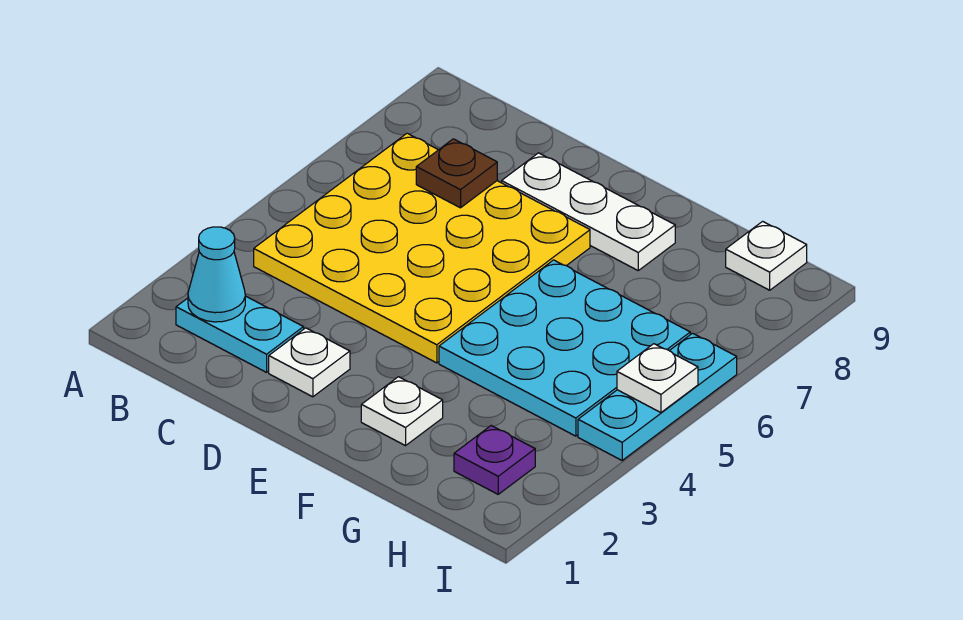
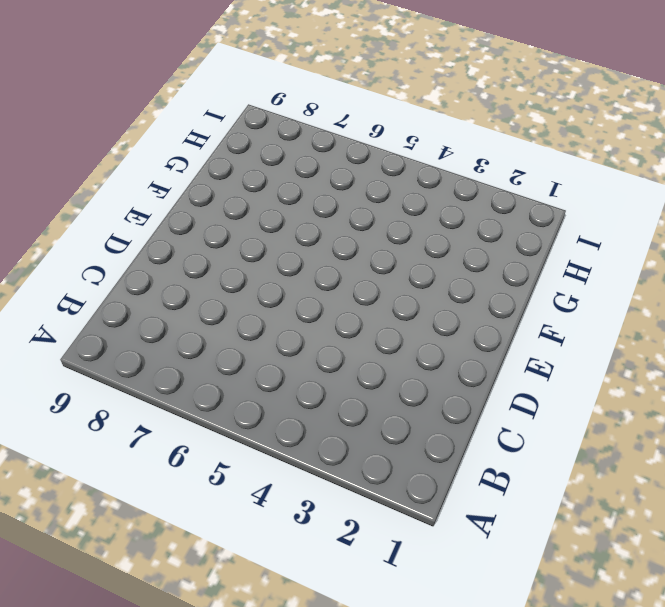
none -> cyan 1x2 plate [176,296,304,372]
none -> yellow 4x4 plate [254,133,590,363]
none -> white 1x1 plate [269,328,350,397]

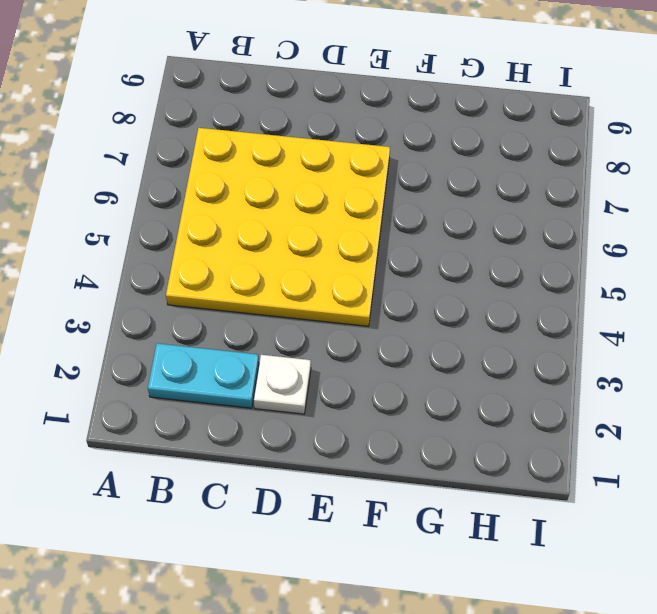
none -> white 1x3 plate [502,153,675,270]
none -> white 1x1 plate [361,377,443,446]
none -> cyan 3x3 plate [439,260,690,436]

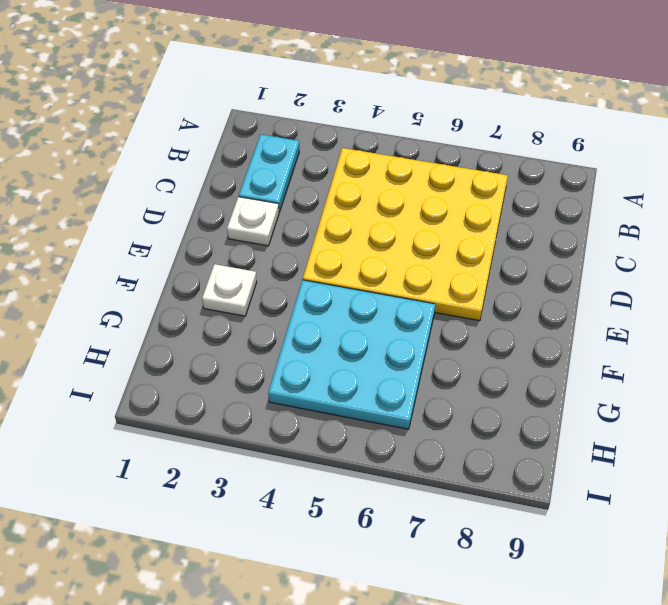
none -> white 1x3 plate [502,153,675,270]
none -> purple 1x1 plate [454,426,535,494]
none -> white 1x1 plate [726,221,807,290]

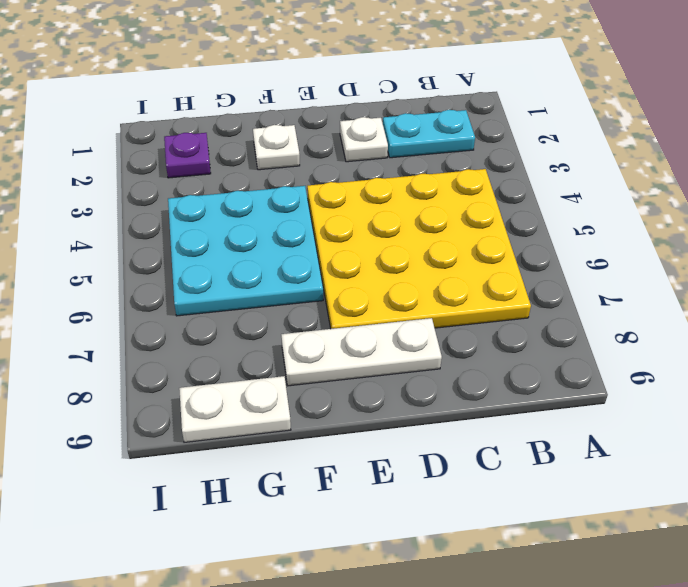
white 1x2 plate [179,376,291,442] -> white 1x1 plate [726,221,807,290]
none -> cyan 1x3 plate [578,333,737,460]
none -> cyan 1x1 cone [188,227,245,322]
none -> brown 1x1 plate [416,139,497,208]

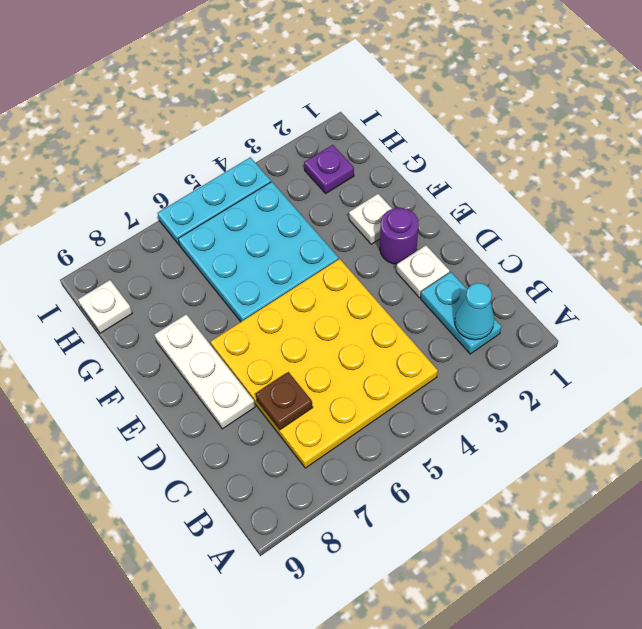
purple 1x1 round brick [380,208,419,264] -> none
none -> white 1x1 plate [617,344,698,413]

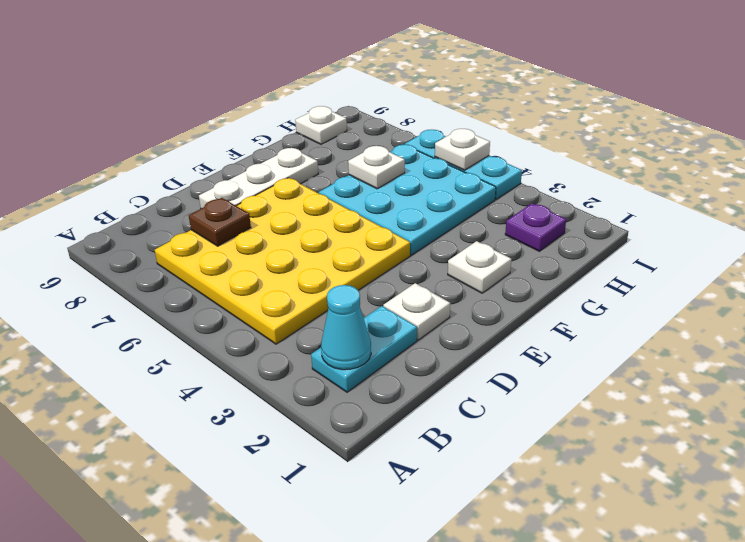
white 1x1 plate [348,146,405,189] -> none

